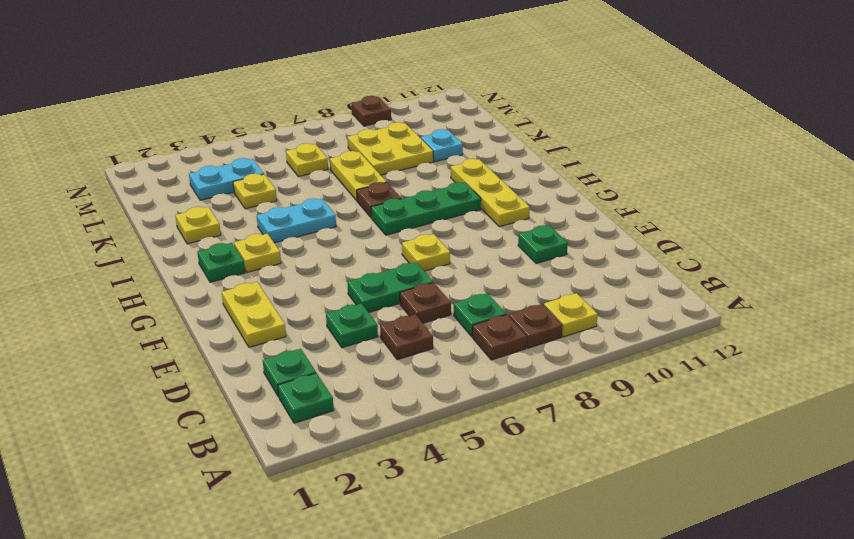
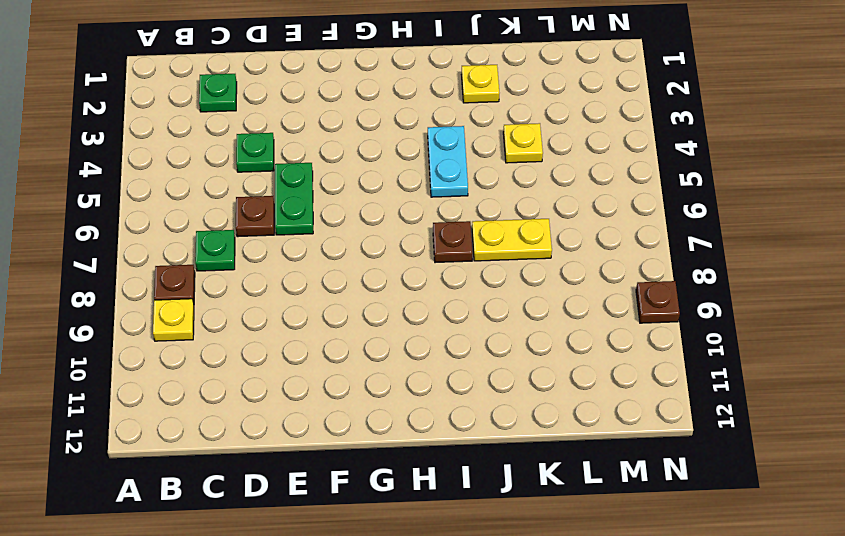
none -> green 1x1 plate [278,373,334,423]
none -> brown 1x1 plate [472,315,527,360]
none -> brown 1x1 plate [380,315,433,360]

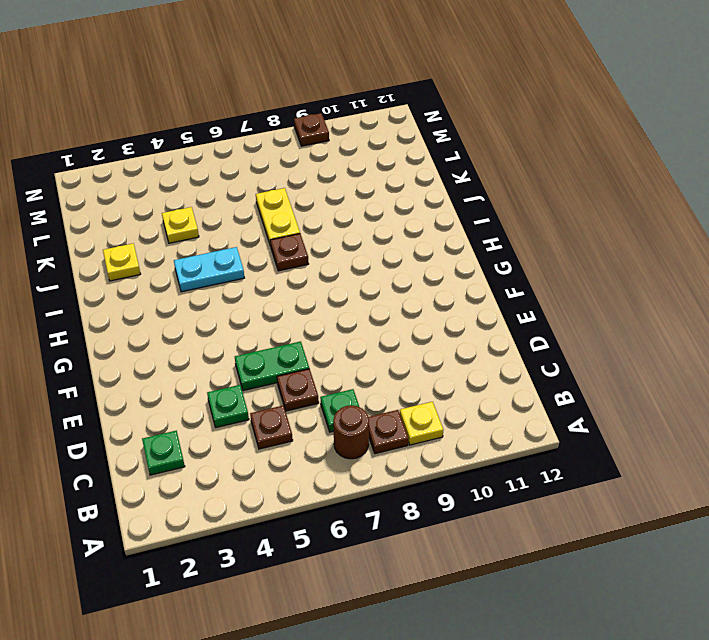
brown 1x1 round brick [333,405,369,459] -> brown 1x1 plate [472,315,527,360]
none -> green 1x1 plate [278,373,334,423]
none -> yellow 1x2 plate [222,282,286,347]
none -> green 1x1 plate [518,225,568,264]

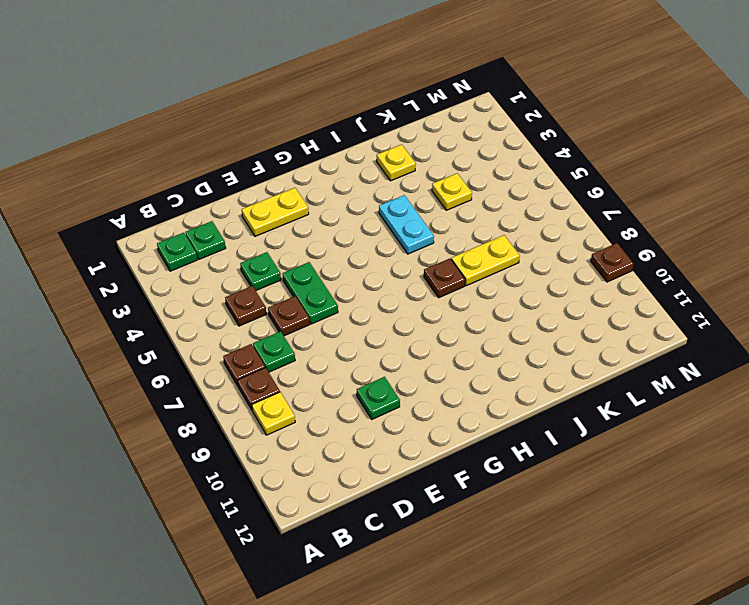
none -> yellow 1x1 plate [402,234,450,271]
none -> yellow 1x3 plate [451,159,530,227]
none -> green 1x1 plate [197,243,245,282]

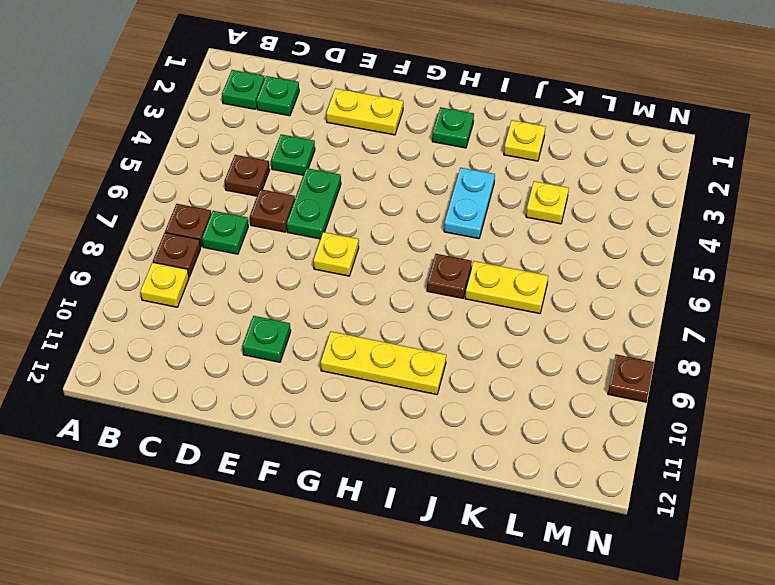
none -> yellow 1x1 plate [234,234,281,272]
none -> green 1x3 plate [371,182,481,235]
none -> yellow 2x2 plate [347,122,433,175]

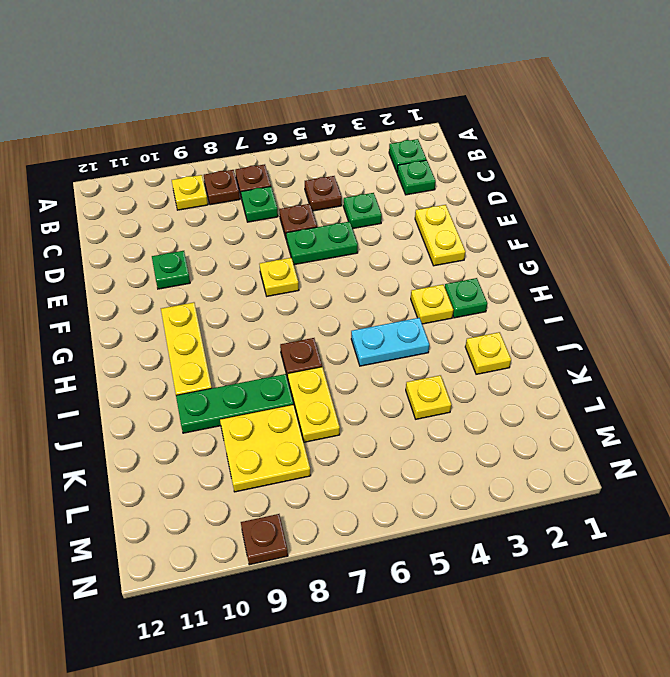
green 1x3 plate [176,374,294,433] -> green 1x3 plate moved to [371,182,481,235]
none -> cyan 1x1 plate [421,129,463,162]
none -> cyan 1x2 plate [189,158,264,200]
none -> yellow 1x1 plate [286,143,328,177]

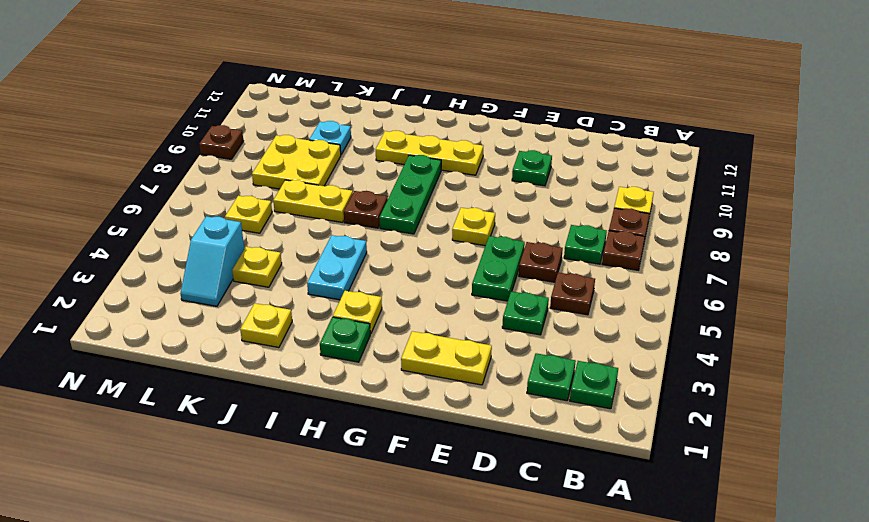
cyan 1x2 slope [180,216,244,306] -> cyan 1x2 plate [189,158,264,200]

